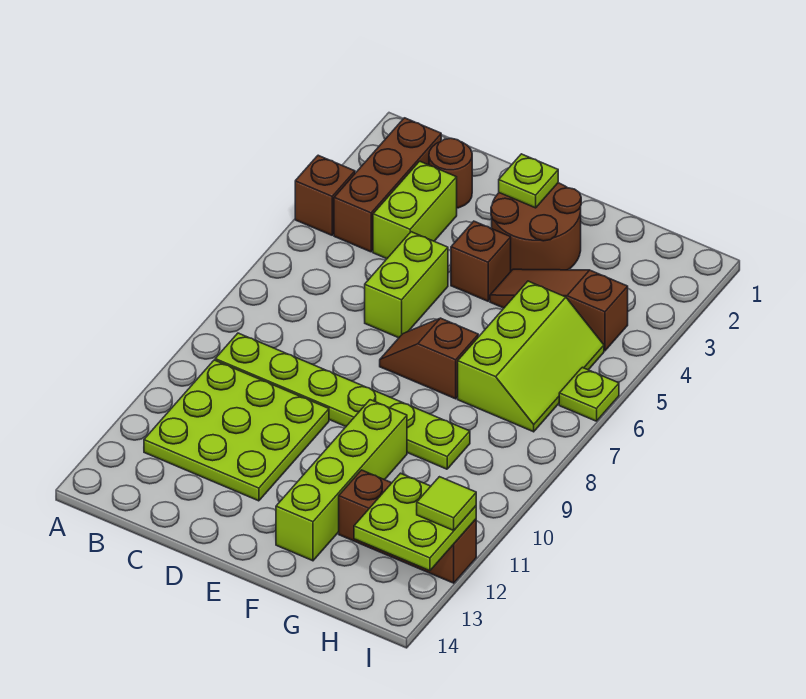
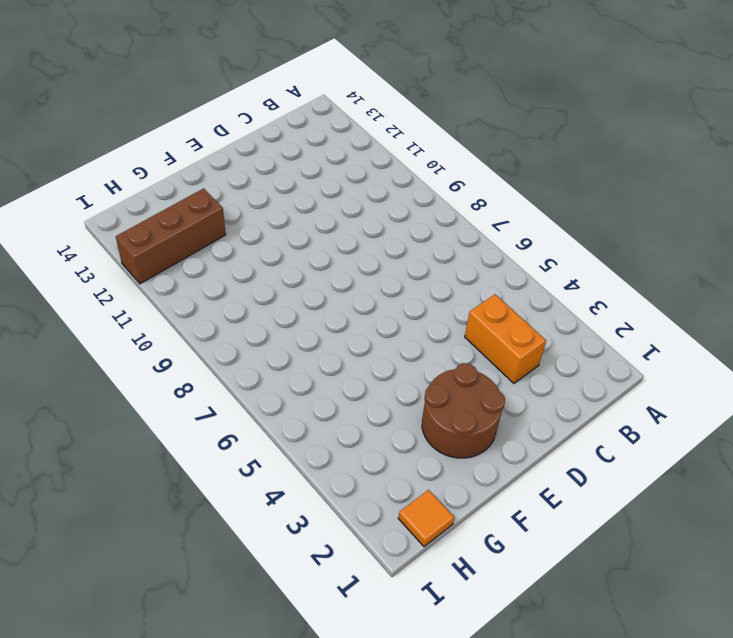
orange 1x2 brick [465,294,546,383] -> lime 1x2 brick [373,161,457,259]
orange 1x1 tile [398,490,454,547] -> none
none -> brown 1x1 brick [295,155,355,235]
none -> brown 1x3 brick [334,118,441,252]
none -> lime 1x6 plate [215,333,470,469]

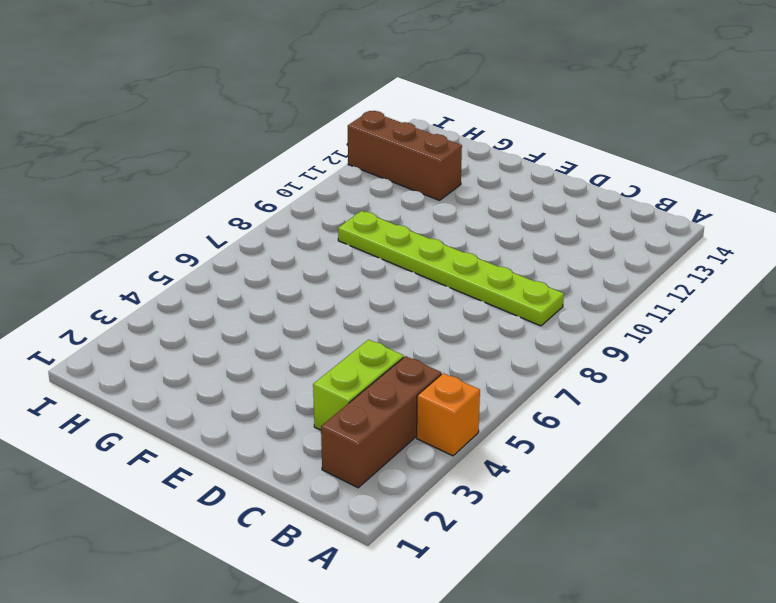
orange 1x1 brick [417,373,480,456] -> brown 1x1 brick [295,155,355,235]
none -> lime 3x3 plate [144,360,329,501]
none -> brown 1x1 round brick [429,138,472,208]
none -> lime 1x2 brick [365,232,448,338]

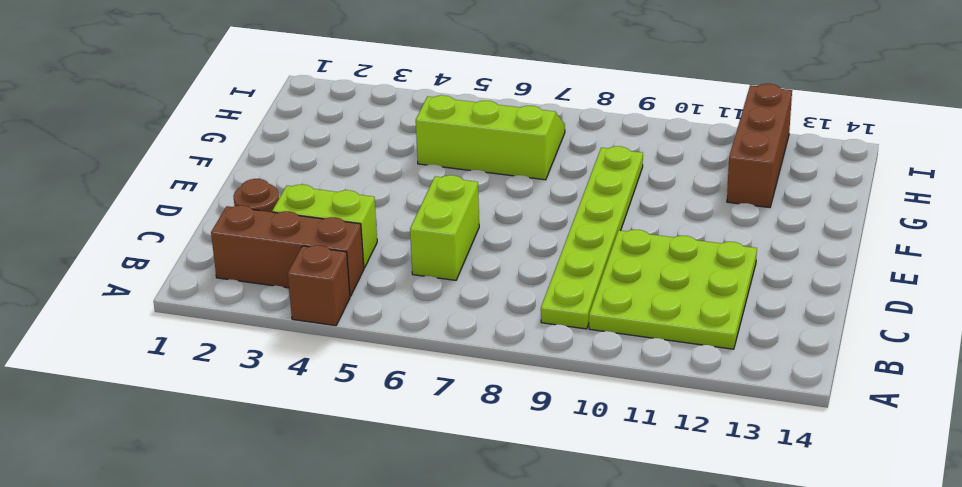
lime 1x2 brick [410,175,479,280] -> lime 1x2 brick turned to [365,232,448,338]
none -> brown 2x2 round brick [491,183,581,271]
none -> brown 1x1 brick [451,221,511,301]
none -> brown 1x2 slope [380,318,478,399]

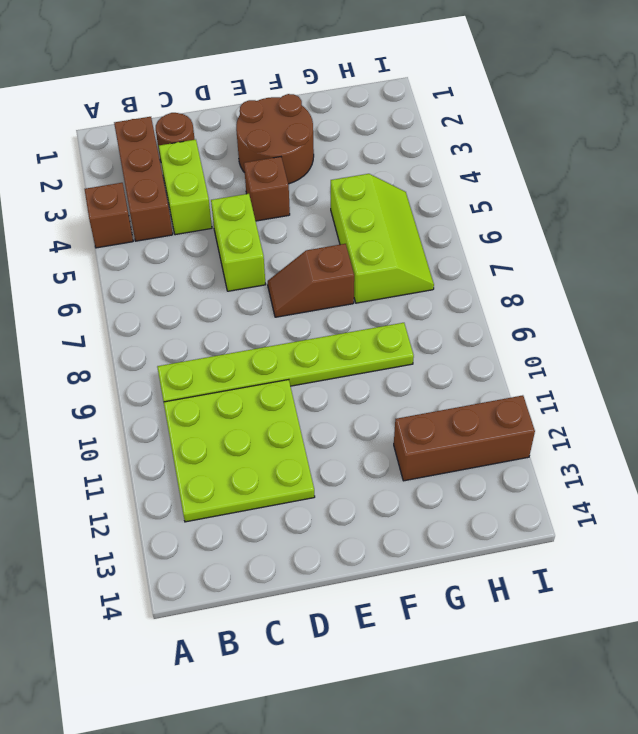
none -> brown 1x3 slope [490,269,628,351]
none -> lime 1x4 brick [276,400,407,561]
none -> lime 1x1 plate [559,367,619,421]

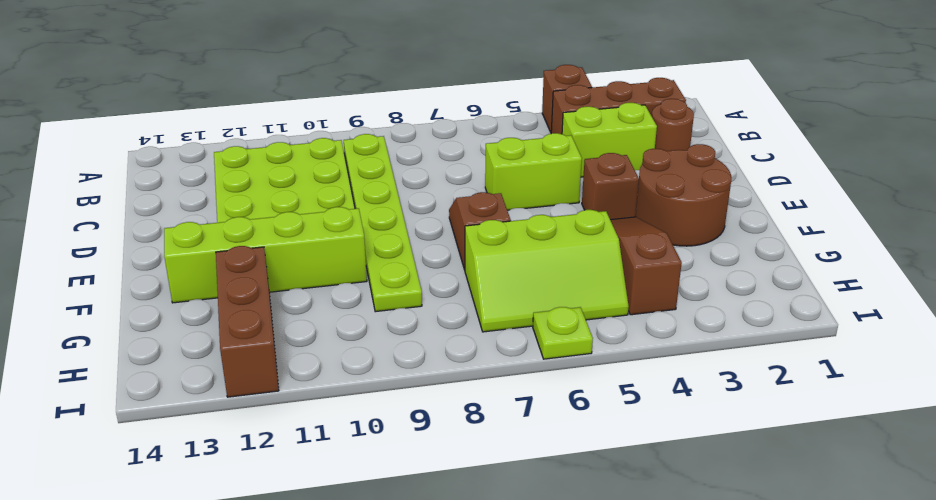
none -> lime 1x1 plate [499,154,558,208]
none -> lime 2x2 plate [354,473,476,571]
none -> lime 1x1 tile [417,477,476,530]

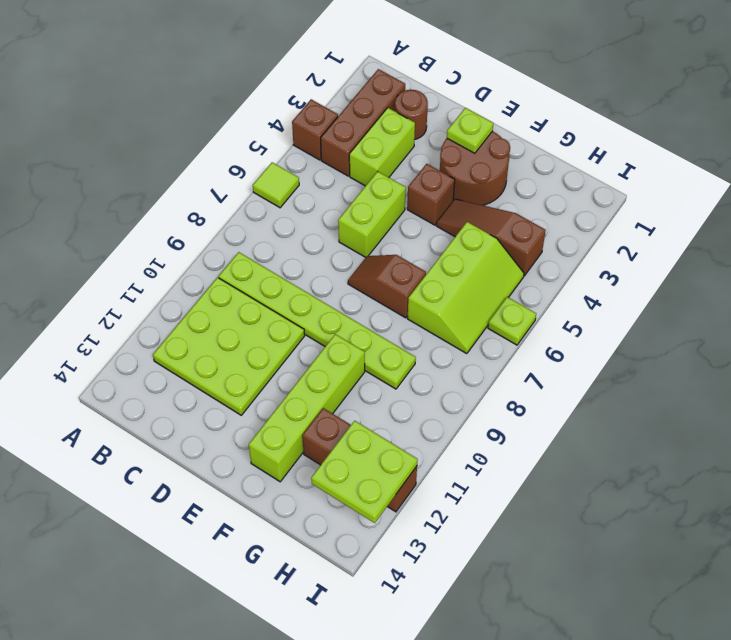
lime 1x1 tile [253,162,299,208] -> lime 1x1 tile moved to [417,477,476,530]

